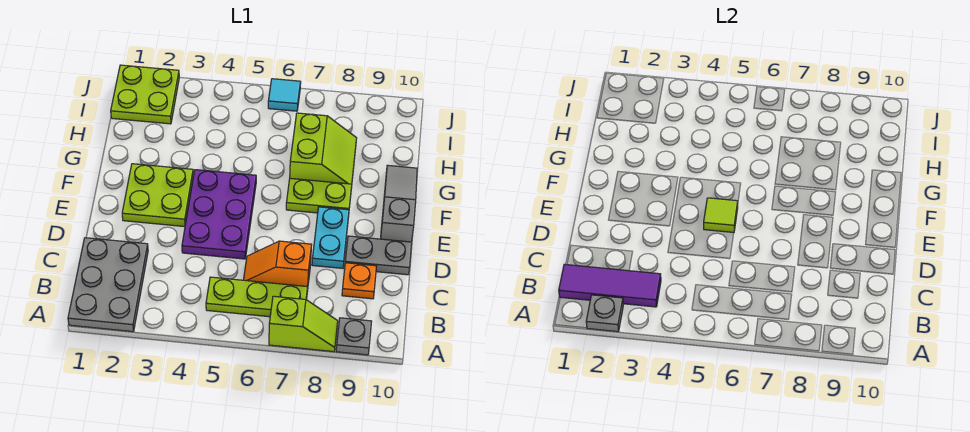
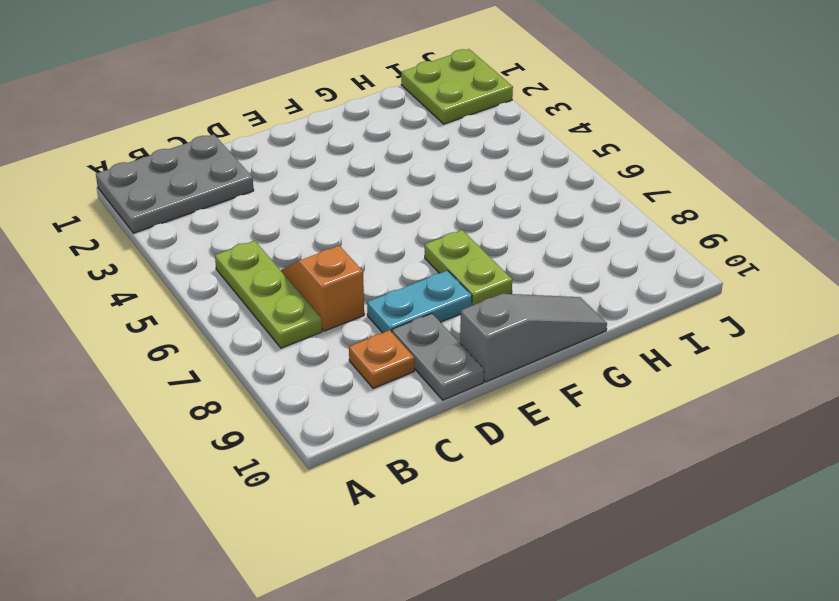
none -> lime 1x2 slope [269,296,338,352]
none -> grey 1x1 plate [336,318,372,355]
none -> purple 2x3 plate [182,170,256,259]

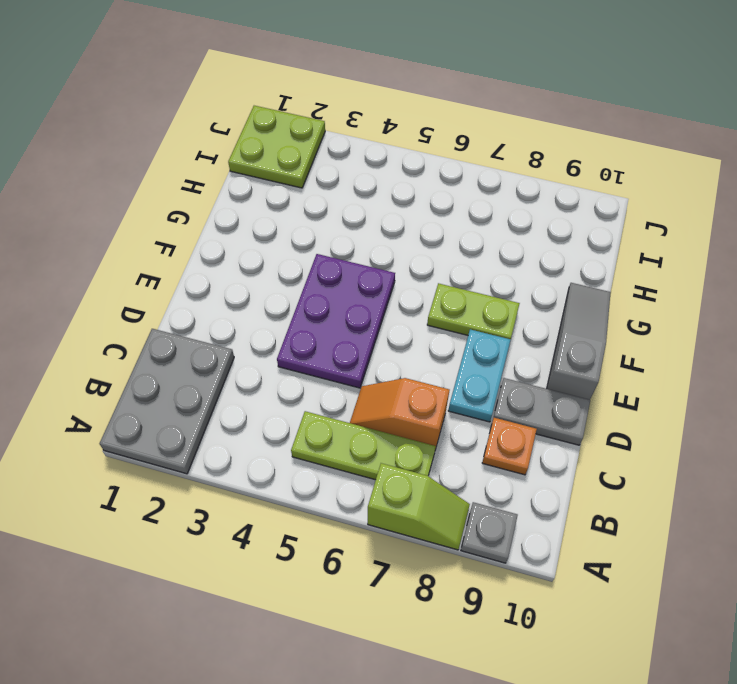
none -> lime 2x2 plate [122,164,193,227]
none -> lime 2x2 slope [290,113,357,184]
none -> cyan 1x1 tile [268,79,301,111]

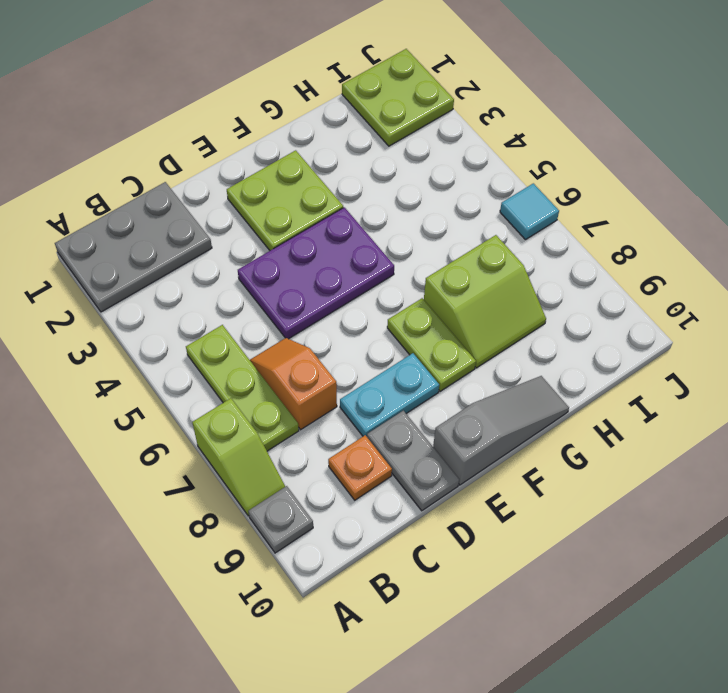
none -> grey 1x1 plate [586,295,623,332]
none -> purple 1x3 tile [559,264,661,307]
none -> lime 1x1 tile [704,198,738,232]

